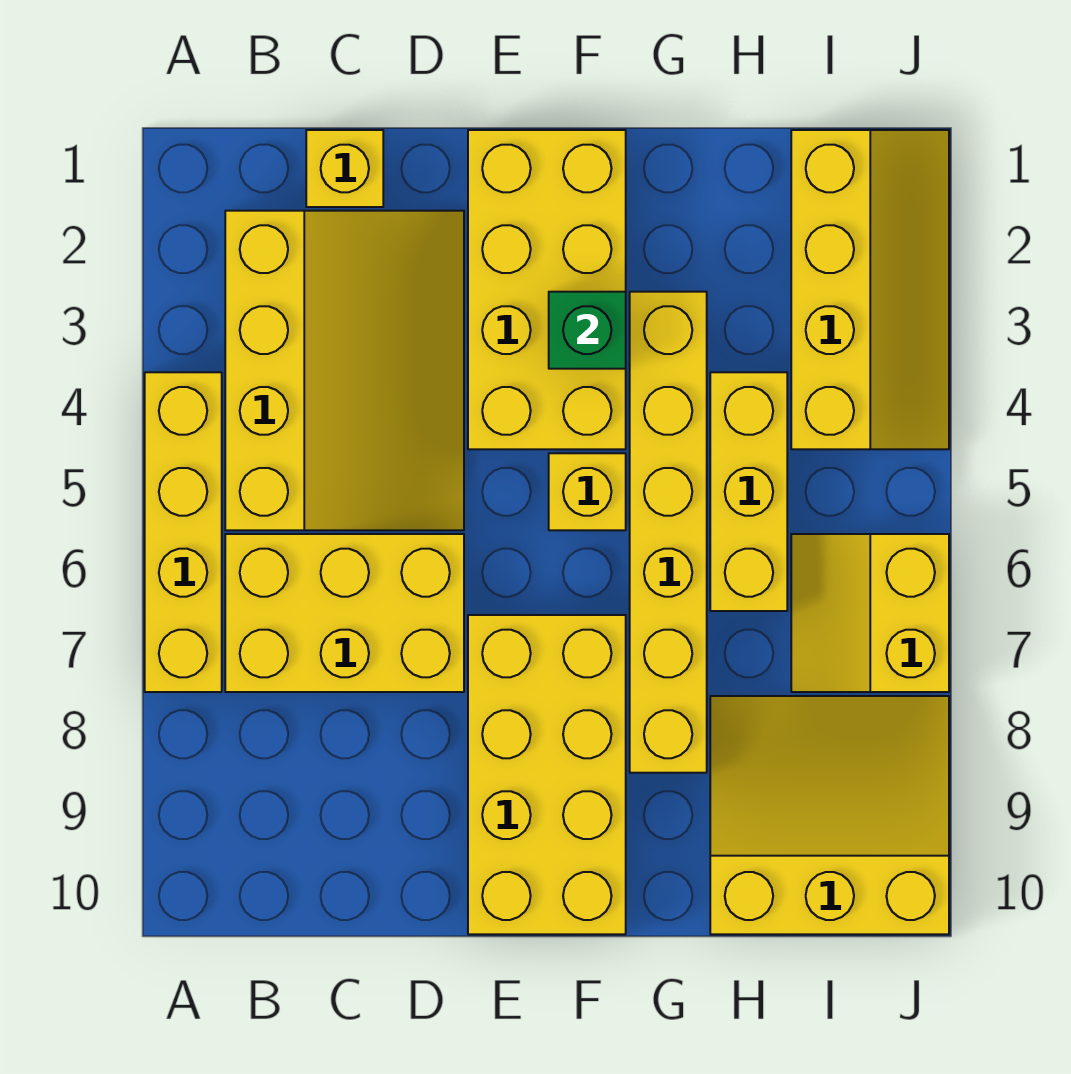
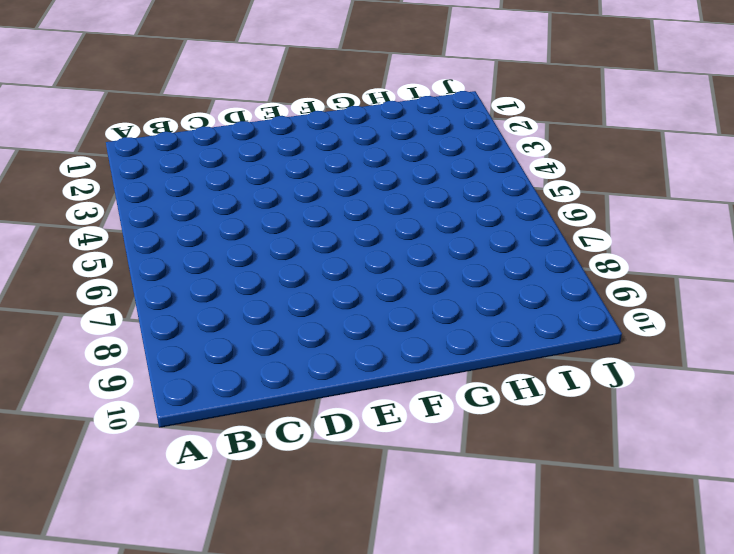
none -> yellow 1x4 brick [145,372,222,692]
none -> yellow 3x4 slope [225,211,464,530]
none -> yellow 2x3 brick [225,534,464,692]

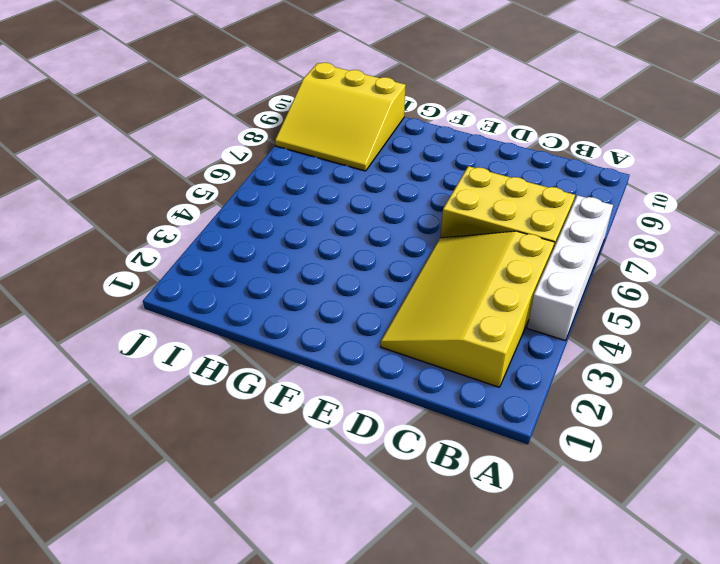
white 1x4 brick [527,195,613,340] -> yellow 1x4 brick [145,372,222,692]
none -> yellow 1x1 brick [306,130,383,207]
none -> yellow 2x4 brick [468,130,626,449]
none -> yellow 2x4 brick [468,615,626,934]

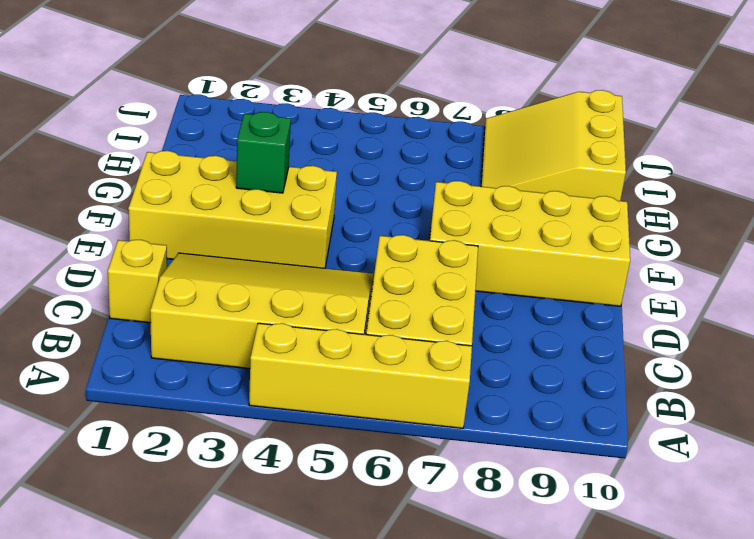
none -> yellow 1x1 brick [549,453,626,530]
none -> yellow 1x6 brick [630,292,707,773]
none -> yellow 1x3 brick [710,372,787,611]

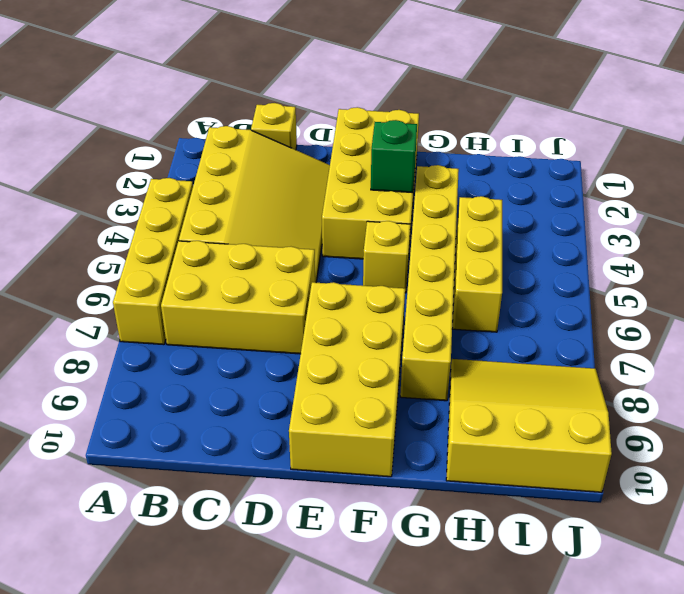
none -> yellow 2x4 slope [791,130,949,449]
none -> yellow 2x2 slope [791,534,949,692]

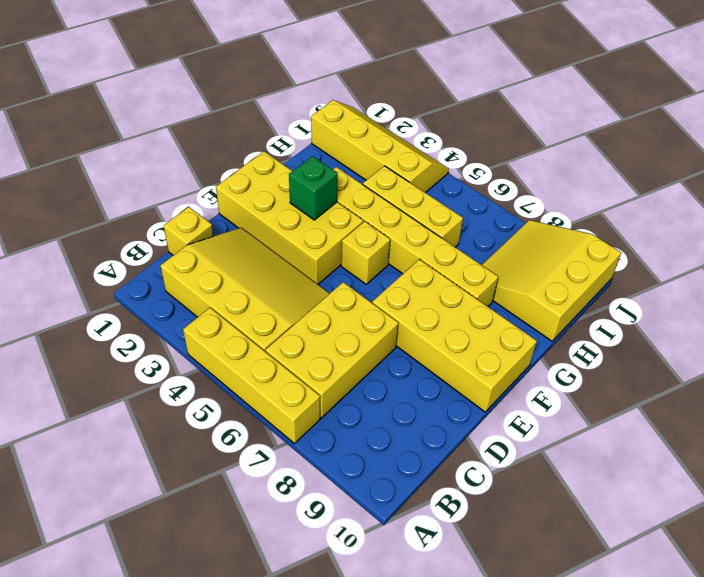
none -> yellow 2x2 slope [791,534,949,692]

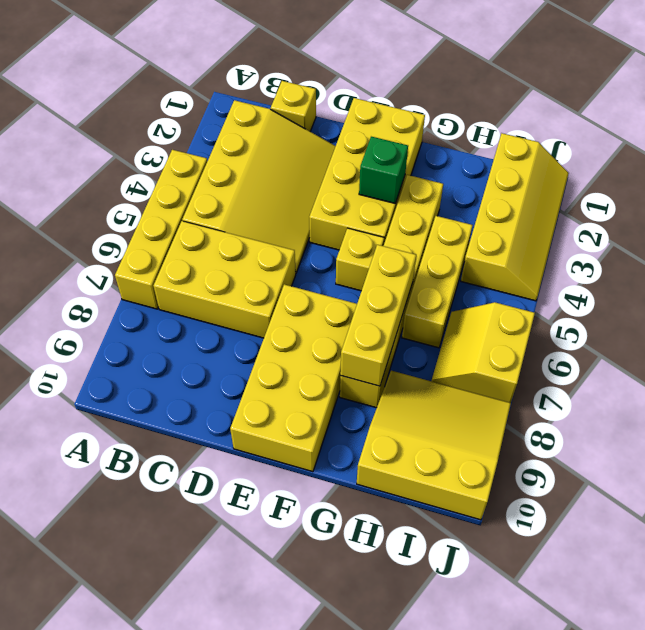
yellow 1x3 brick [340,245,416,386] -> none

